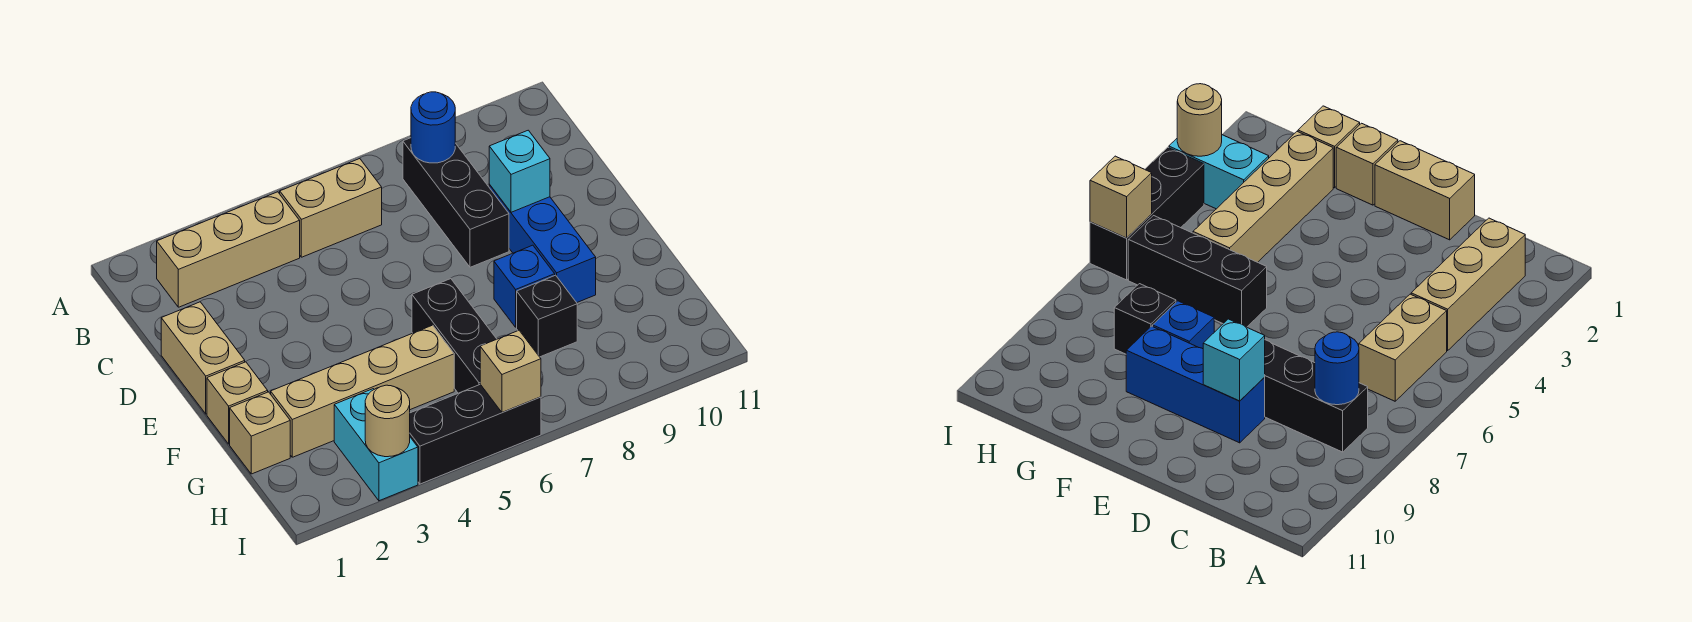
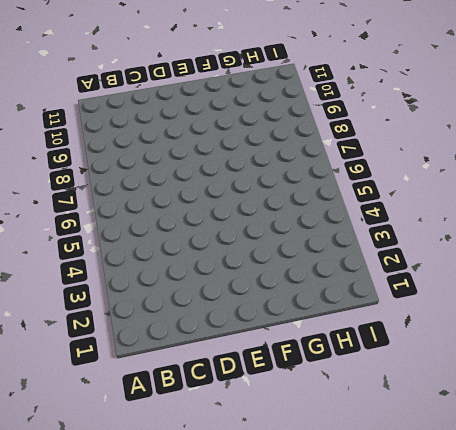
none -> tan 1x3 brick [157,192,300,307]
none -> tan 1x2 brick [280,158,382,257]
none -> black 1x3 brick [403,138,509,267]

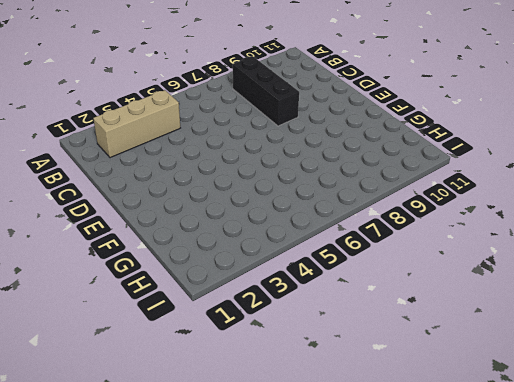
none -> tan 1x2 brick [280,158,382,257]
none -> tan 1x2 brick [161,302,245,414]
none -> blue 1x3 brick [489,185,596,303]

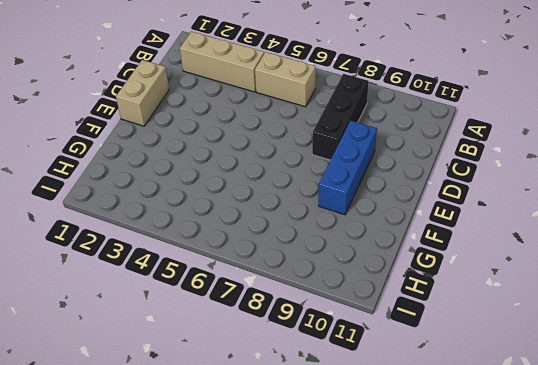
none -> tan 1x1 brick [207,362,268,444]
none -> black 1x3 brick [412,279,496,393]
none -> blue 1x1 brick [494,245,555,327]

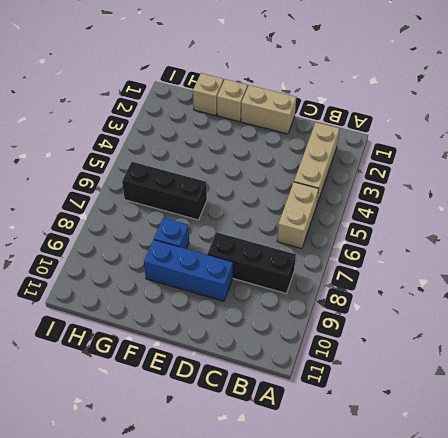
none -> tan 1x4 brick [271,325,454,457]
none -> black 1x1 brick [517,275,577,357]
none -> cyan 1x2 brick [334,389,418,501]

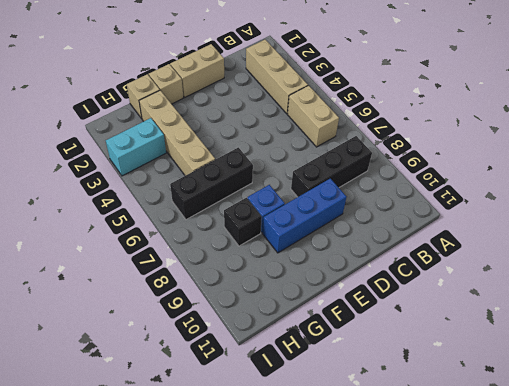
none -> black 1x3 brick [410,384,541,484]
none -> blue 1x1 round brick [411,92,455,163]
none -> cyan 1x1 brick [489,130,550,212]

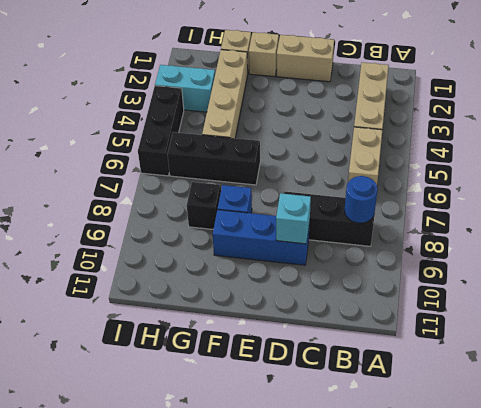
none -> tan 1x1 round brick [365,385,410,457]
none -> tan 1x1 brick [480,330,541,412]

